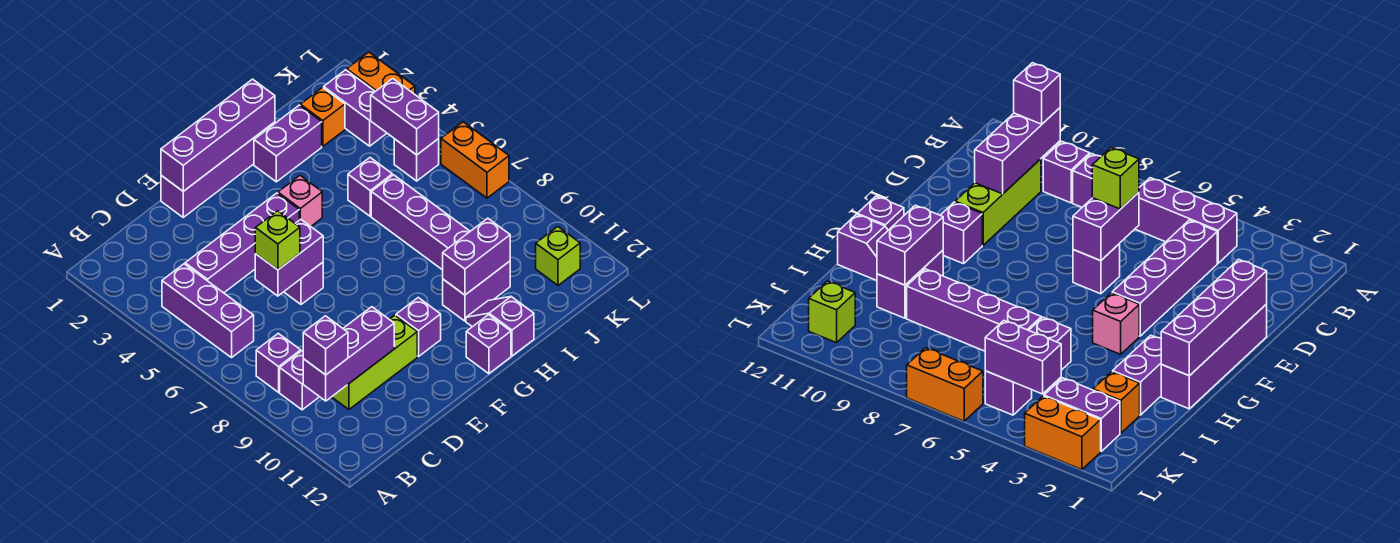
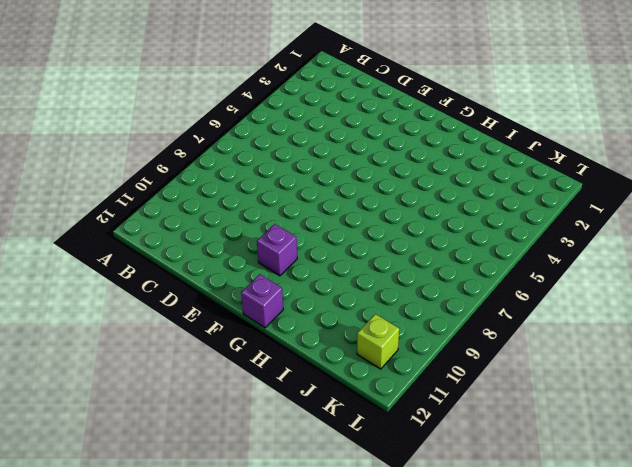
none -> purple 1x3 brick [162,264,254,358]
none -> purple 1x1 brick [256,333,301,392]
none -> purple 1x1 brick [280,351,319,410]

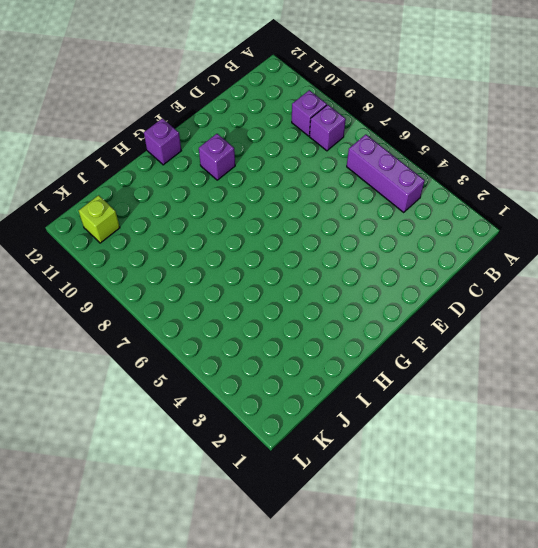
none -> purple 1x4 brick [185,193,299,293]
none -> lime 1x3 brick [332,315,417,409]
none -> purple 1x4 brick [161,122,275,217]

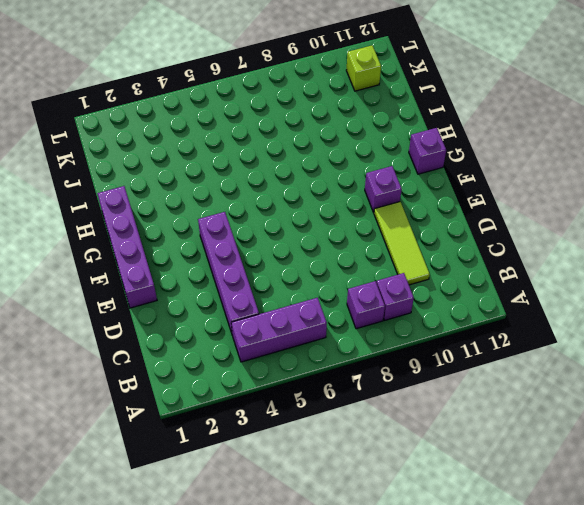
lime 1x3 tile [374,202,430,285] -> lime 1x3 brick [332,315,417,409]
none -> purple 1x1 brick [284,262,323,304]
none -> pink 1x1 brick [278,176,322,226]
none -> purple 1x2 brick [254,105,322,182]

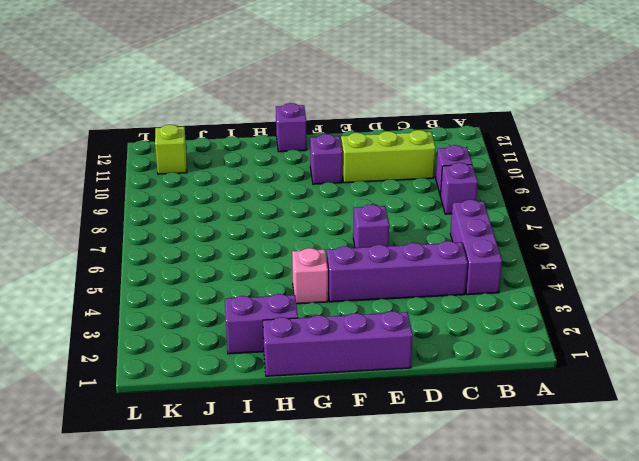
none -> purple 1x2 brick [443,261,510,321]
none -> purple 1x2 slope [466,297,534,356]
none -> purple 1x1 brick [348,158,392,216]

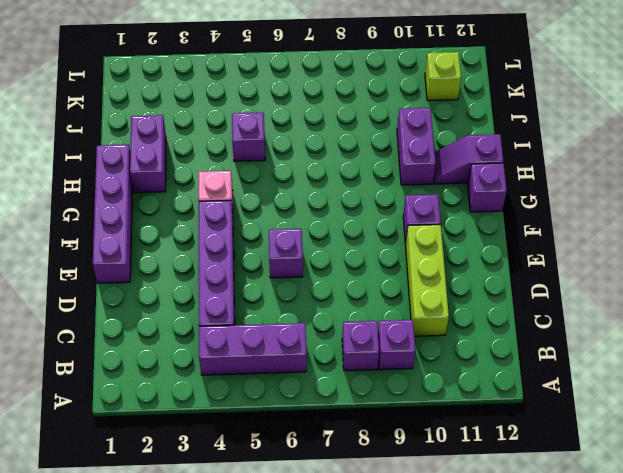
none -> purple 1x4 brick [371,175,470,270]
none -> orange 1x1 brick [300,88,345,146]
none -> purple 1x2 brick [324,70,387,146]

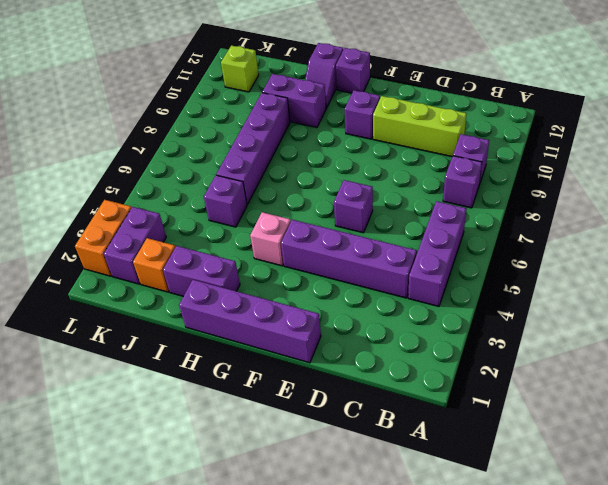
none -> purple 1x1 brick [394,139,439,181]
none -> orange 1x2 brick [441,122,509,198]
none -> purple 1x3 brick [303,307,394,401]

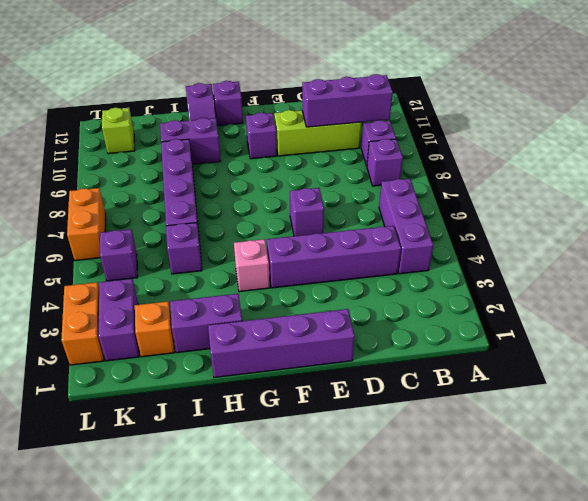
none -> purple 1x2 brick [255,219,323,296]
none -> purple 1x4 brick [161,79,275,191]
none -> purple 1x2 brick [443,218,510,295]

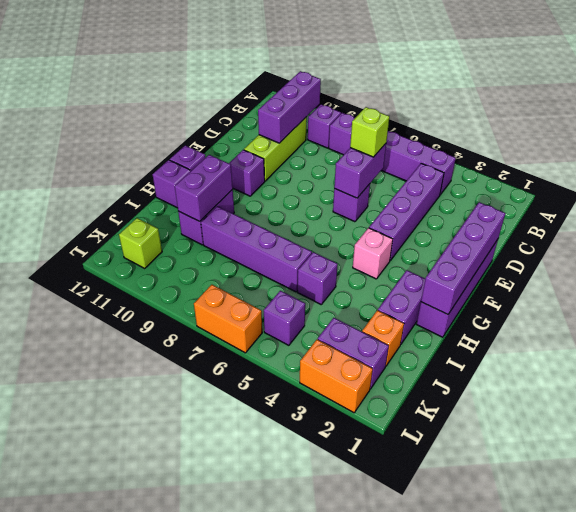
none -> purple 1x2 brick [371,79,439,155]
none -> purple 1x1 brick [303,316,348,375]

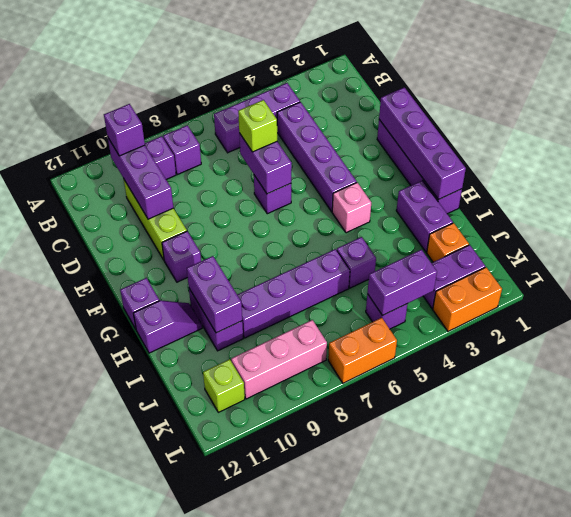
pink 1x3 brick [231,320,327,399] -> none

